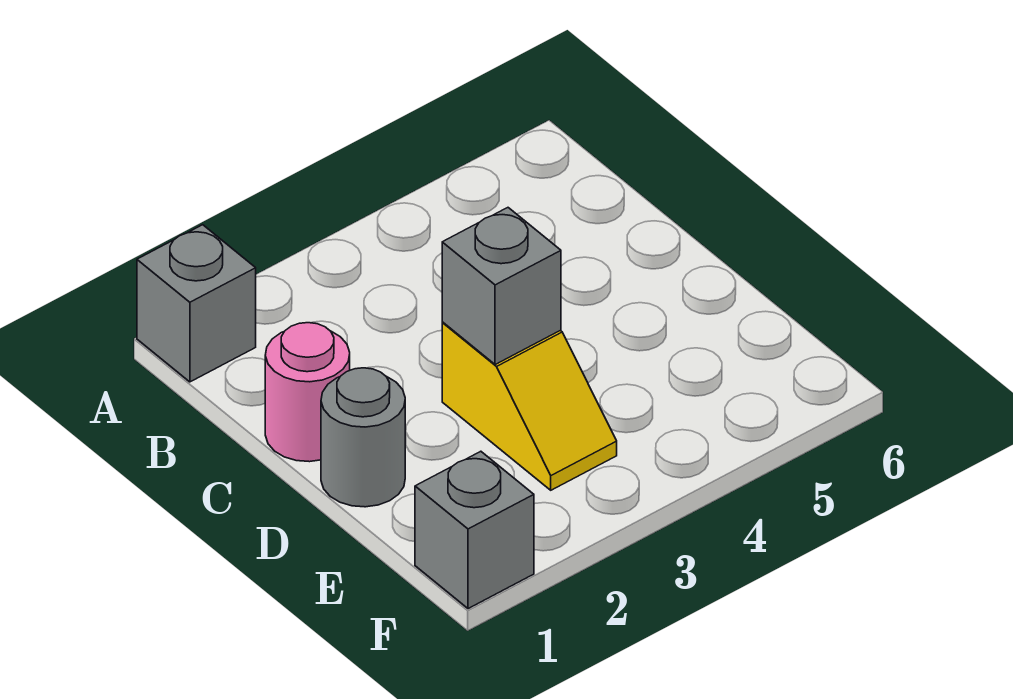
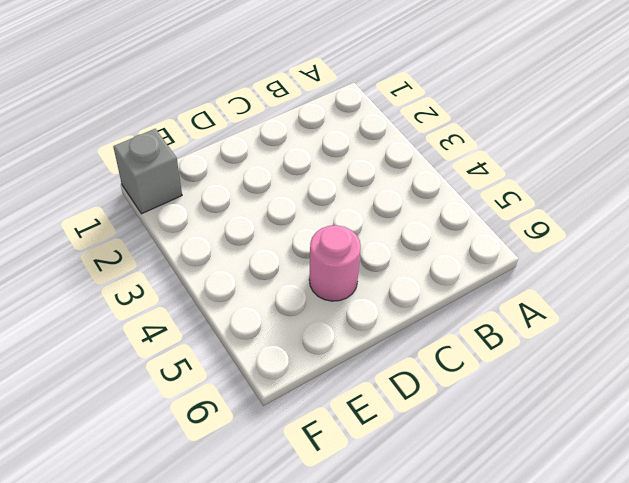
pink 1x1 round brick [309,225,361,301] -> pink 1x1 round brick moved to [265,323,350,462]
none -> grey 1x1 brick [137,225,256,382]
none -> grey 1x1 round brick [321,368,405,507]

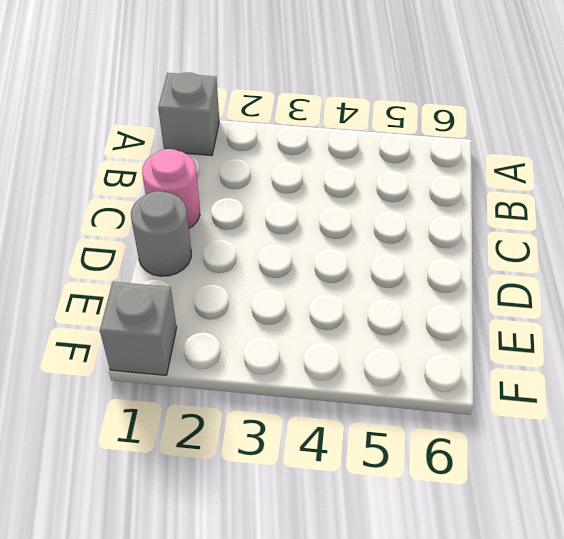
none -> yellow 1x2 slope [442,322,617,490]
none -> grey 1x1 brick [442,208,561,365]

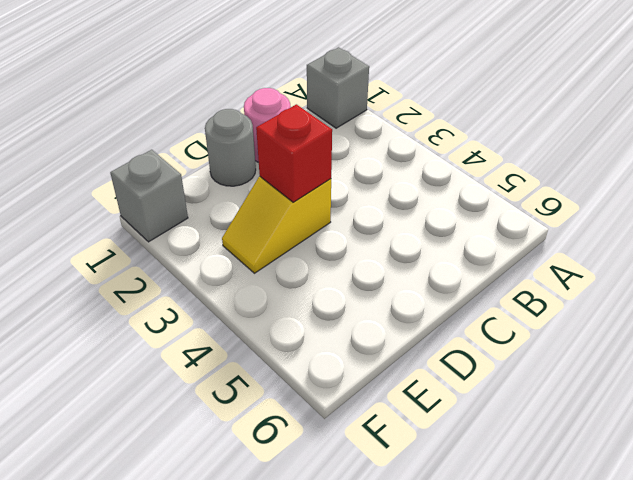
red 1x1 brick [256,104,332,202] -> grey 1x1 brick [442,208,561,365]

